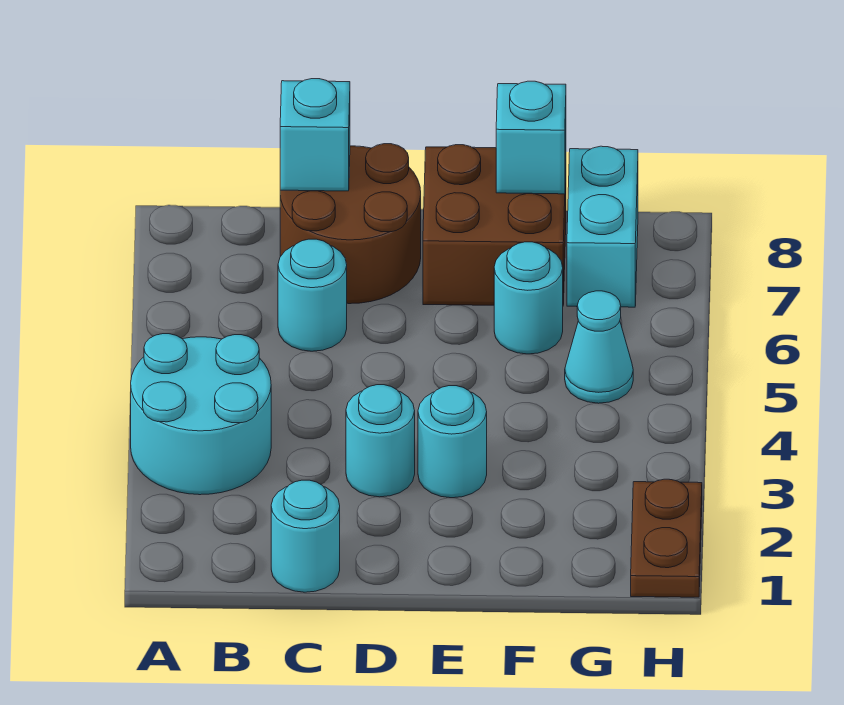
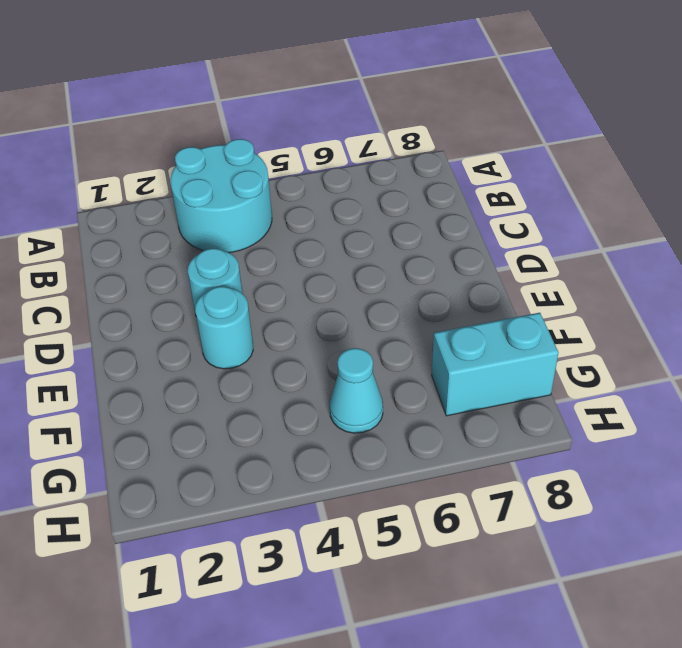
none -> cyan 1x1 round brick [271,480,340,592]
none -> cyan 1x1 round brick [278,239,347,351]
none -> brown 2x2 round brick [280,144,421,304]

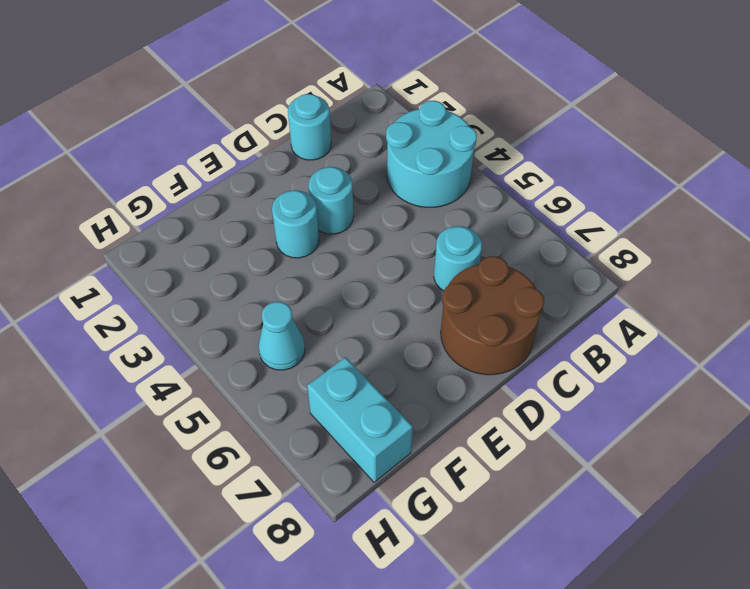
none -> brown 2x2 brick [423,145,566,305]
none -> cyan 1x1 round brick [494,242,563,354]
none -> brown 1x2 plate [631,479,702,597]

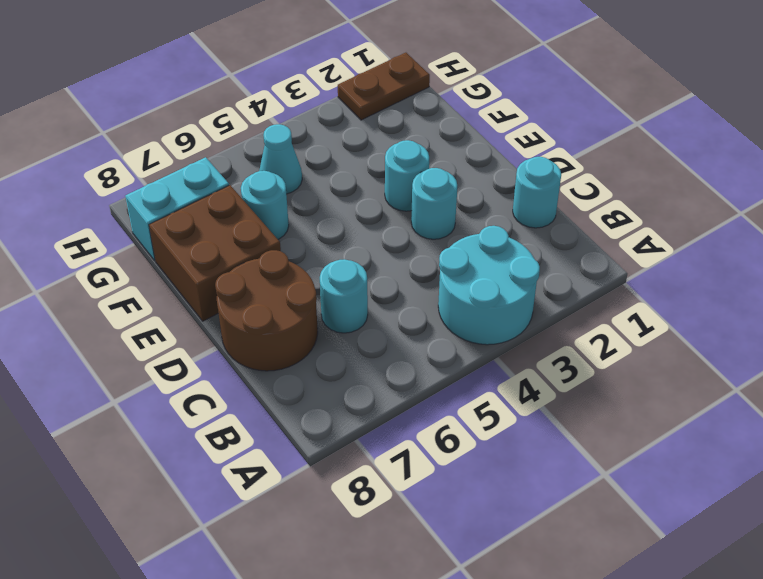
none -> cyan 1x1 brick [280,79,350,191]
none -> cyan 1x1 brick [496,81,566,194]

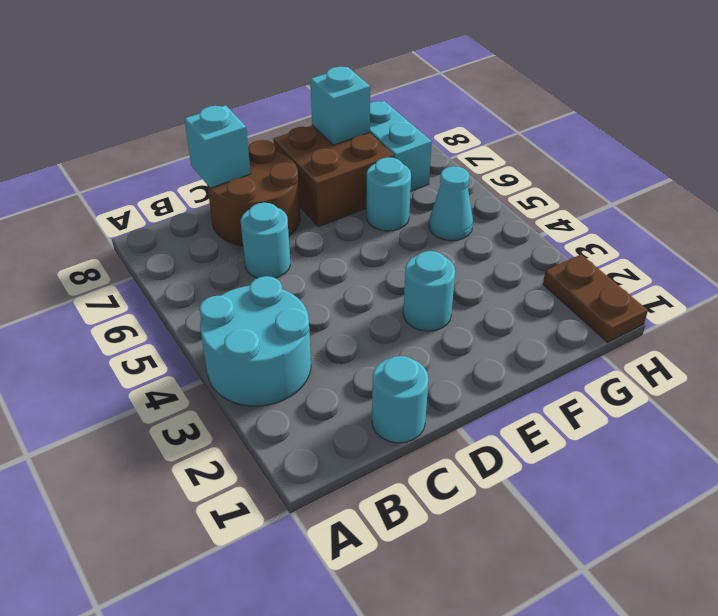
none -> cyan 1x1 round brick [346,385,415,497]

